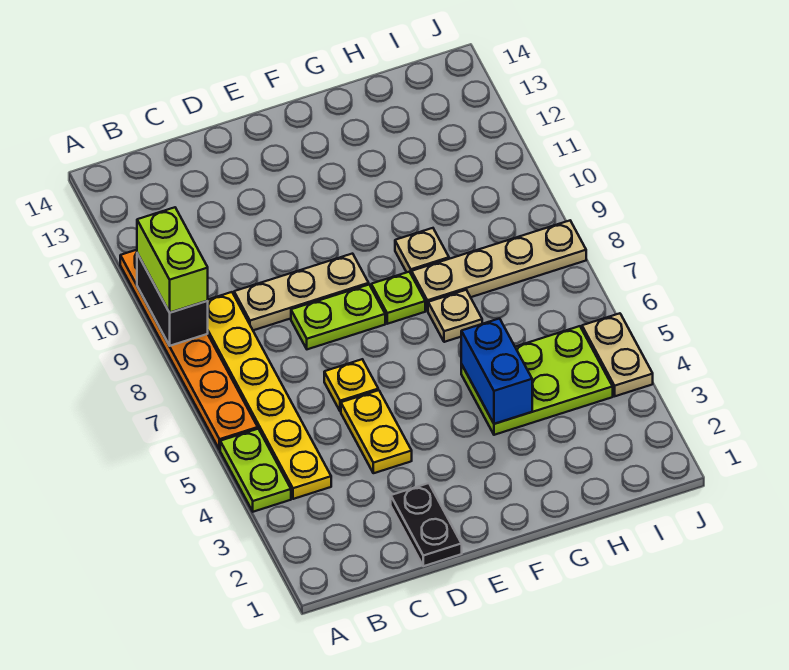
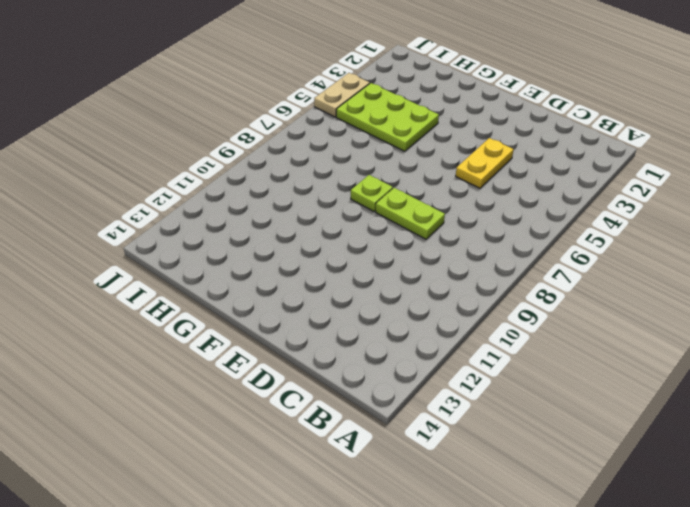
none -> lime 1x2 plate [220,429,291,512]
none -> orange 1x6 plate [120,250,258,450]
none -> yellow 1x6 plate [208,292,331,499]

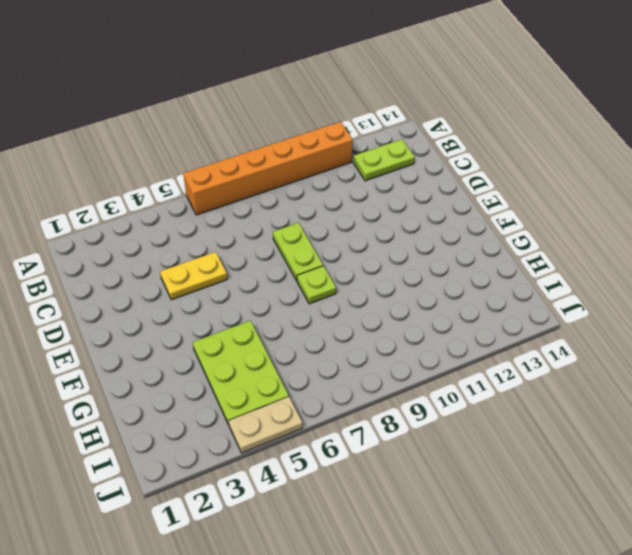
orange 1x6 brick [183,122,353,215] -> orange 1x6 plate [120,250,258,450]
lime 1x2 plate [353,139,415,181] -> lime 1x2 plate moved to [220,429,291,512]
none -> yellow 1x6 plate [208,292,331,499]
none -> tan 1x3 plate [234,254,369,330]
none -> black 1x2 plate [391,483,462,566]

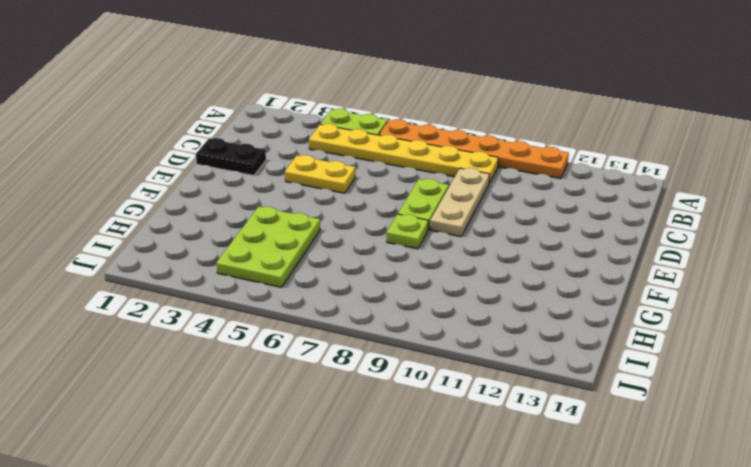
none -> yellow 1x1 plate [324,359,378,411]
none -> tan 1x1 plate [428,290,482,342]
none -> tan 1x4 plate [412,221,586,311]

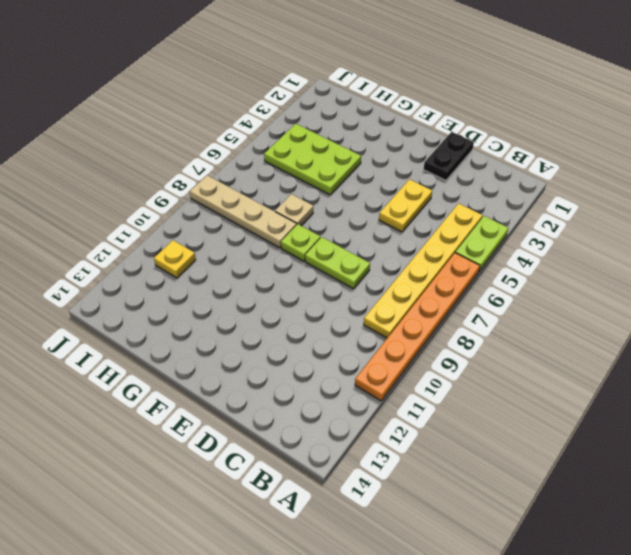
yellow 1x1 plate [154,240,196,278] -> yellow 1x1 plate moved to [324,359,378,411]
none -> tan 1x3 plate [234,254,369,330]
none -> tan 1x1 plate [395,228,449,275]
none -> tan 1x2 plate [582,313,653,396]

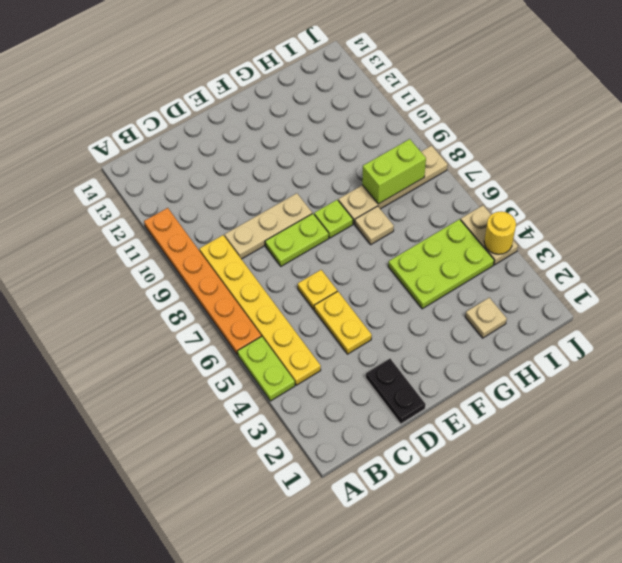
tan 1x1 plate [465,298,507,338] -> tan 1x1 plate moved to [395,228,449,275]
lime 1x2 brick [362,139,426,204] -> lime 1x2 brick turned to [137,207,208,313]
yellow 1x1 round brick [484,211,516,254] -> none
none -> black 1x2 brick [137,253,208,346]
none -> blue 1x2 brick [461,319,532,424]

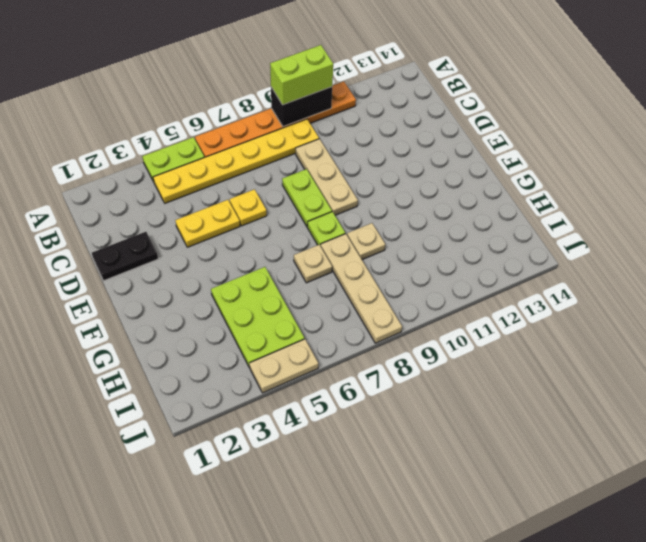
none -> blue 1x2 brick [461,319,532,424]

